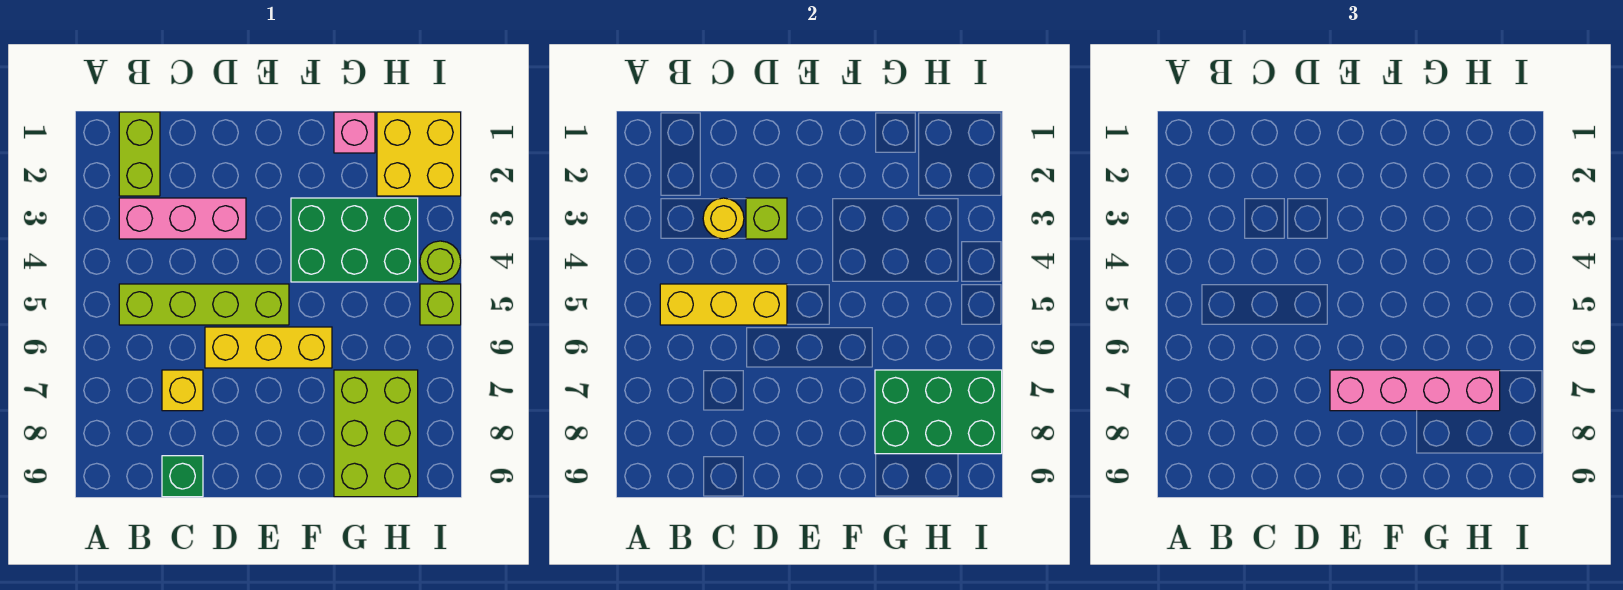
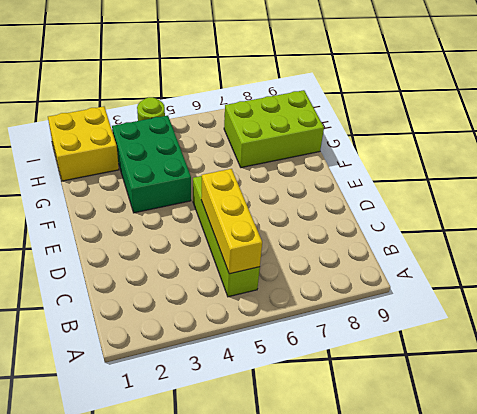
none -> lime 1x2 brick [119,112,160,196]
none -> pink 1x3 brick [119,198,246,239]
none -> yellow 1x1 brick [162,370,203,411]

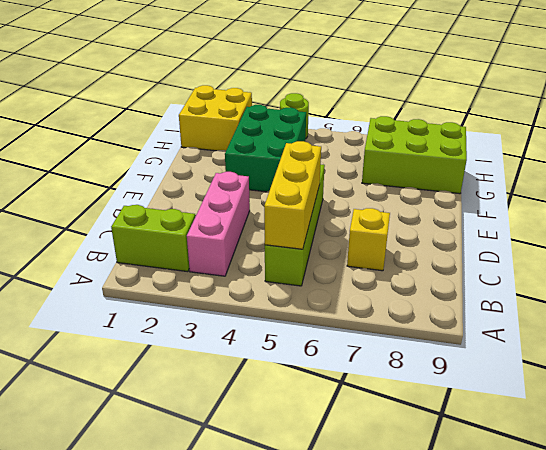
none -> green 1x1 brick [162,456,203,497]
none -> yellow 1x3 brick [205,327,332,368]
none -> pink 1x1 brick [334,112,375,153]

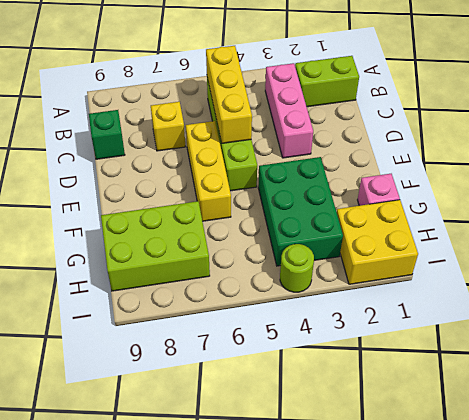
none -> lime 1x1 brick [420,284,461,325]
none -> yellow 1x1 round brick [703,198,744,239]
none -> lime 1x1 brick [746,198,787,239]

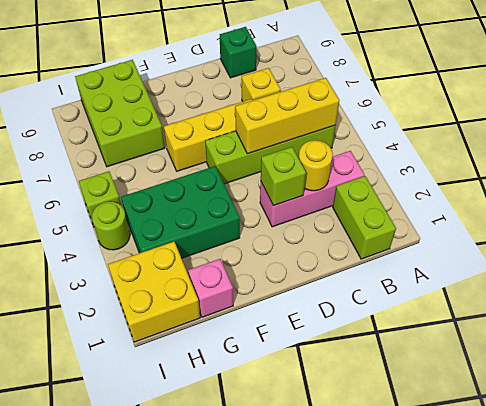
none -> green 2x3 brick [875,370,1002,454]
none -> pink 1x4 brick [1330,370,1500,411]

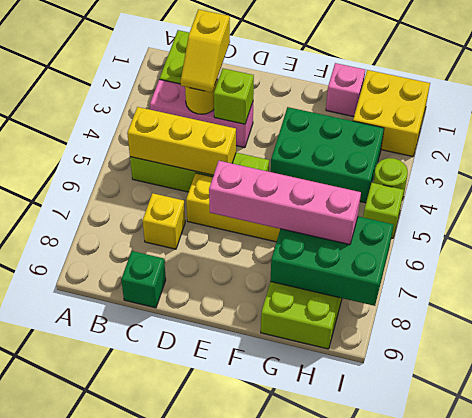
yellow 1x2 slope [180,9,230,92] -> none

